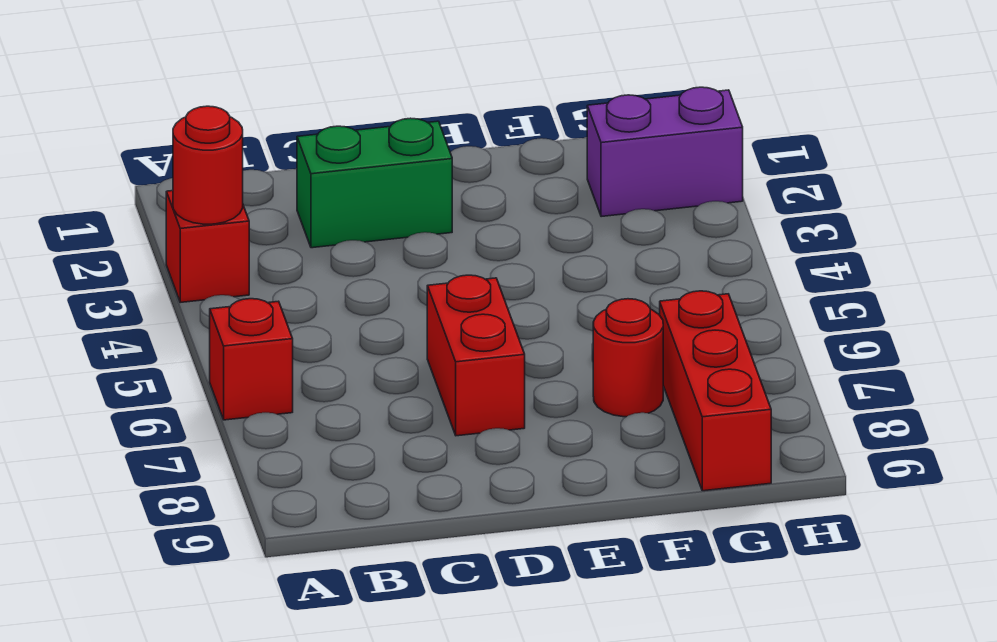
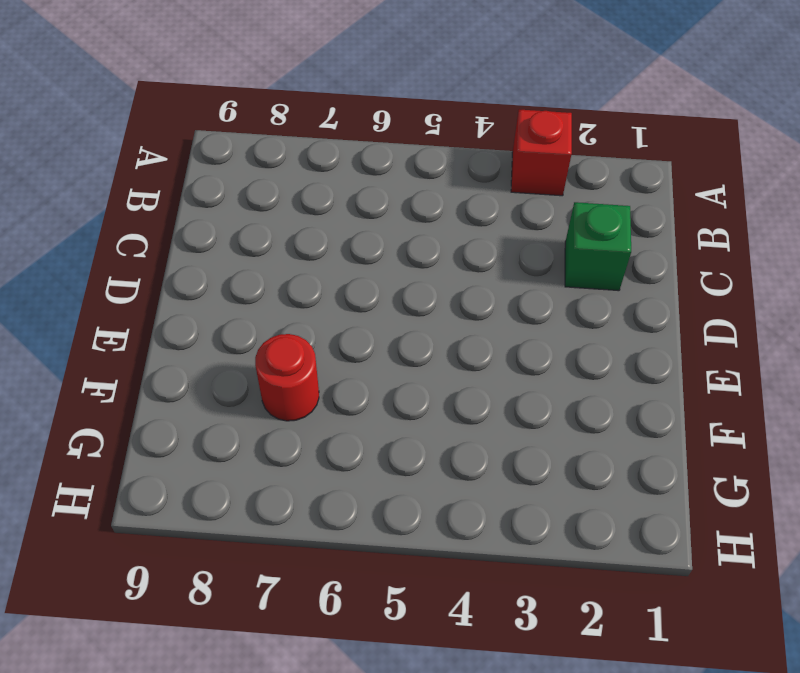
green 1x1 brick [565,202,631,291] -> green 1x2 brick [297,118,452,248]
none -> red 1x1 brick [210,299,293,420]
none -> red 1x2 brick [427,275,525,436]

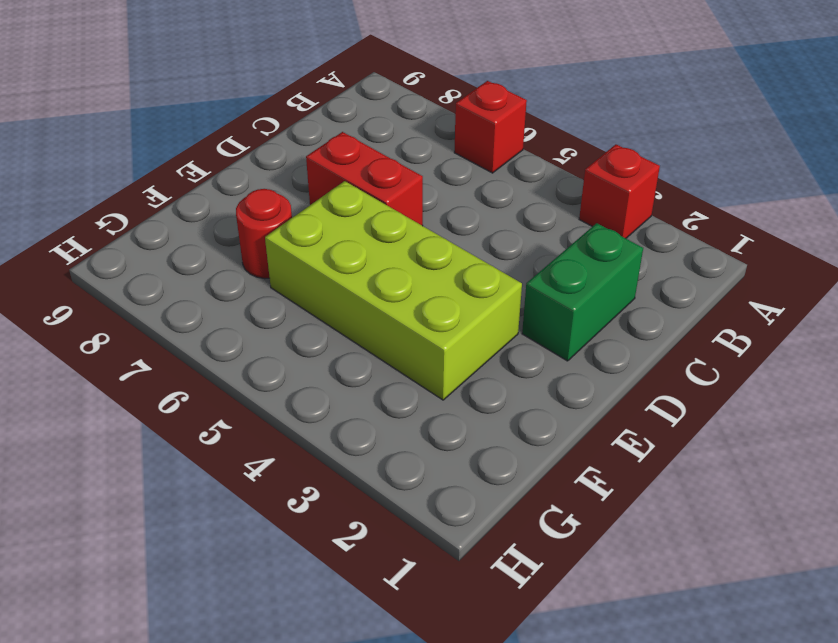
lime 2x4 brick [265,181,522,400] -> none
none -> purple 1x2 brick [587,87,743,217]
none -> red 1x3 brick [660,291,771,491]

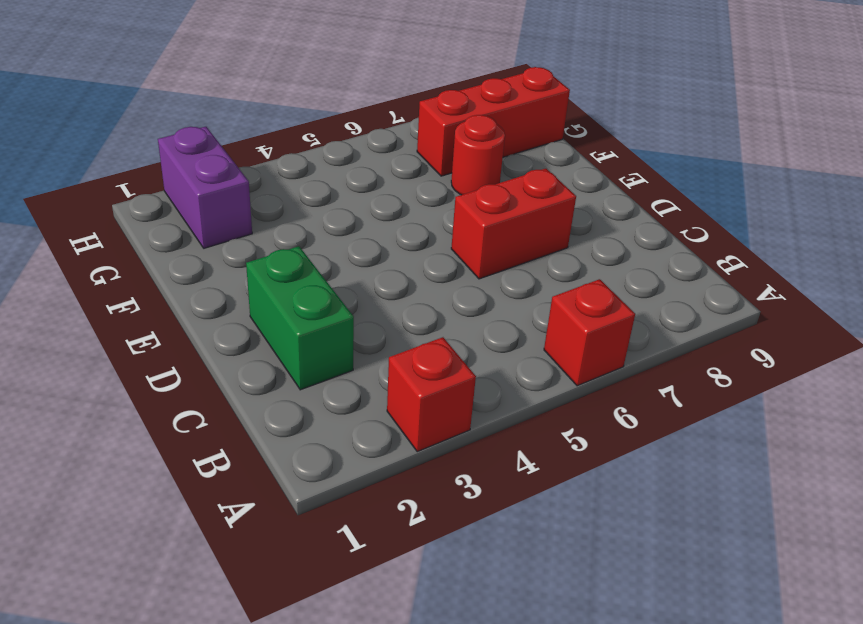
none -> red 1x1 round brick [173,106,243,224]

